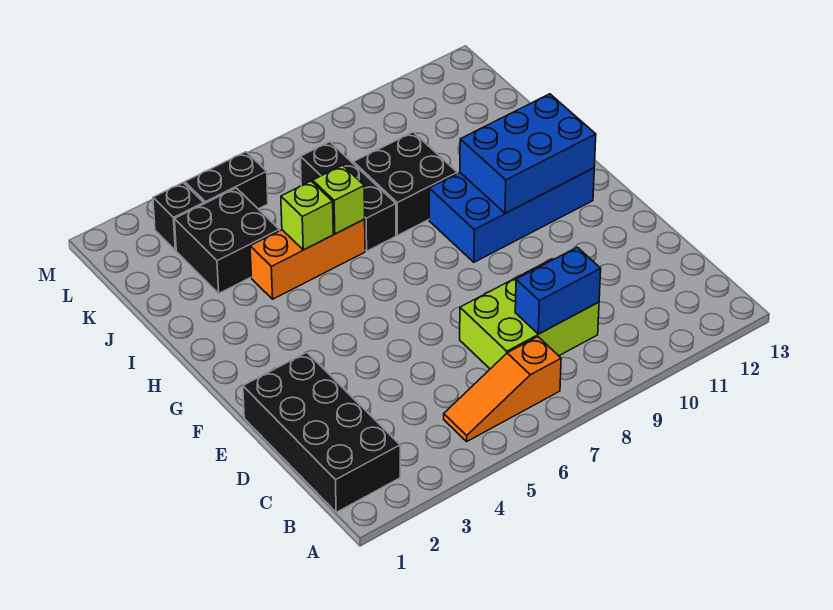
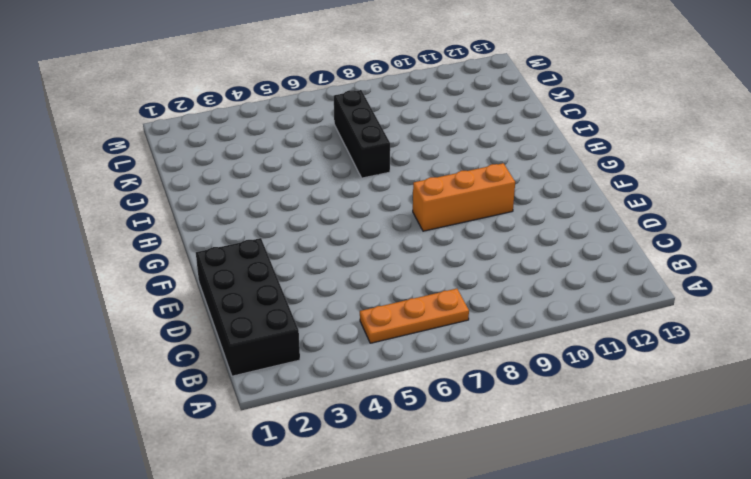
orange 1x3 plate [360,289,469,343] -> orange 1x3 slope [444,337,561,441]
orange 1x3 brick [413,163,515,231] -> orange 1x3 brick moved to [250,219,365,299]
none -> lime 2x3 brick [460,259,599,369]
none -> blue 2x4 brick [429,168,594,262]
none -> black 2x2 brick [353,132,457,235]

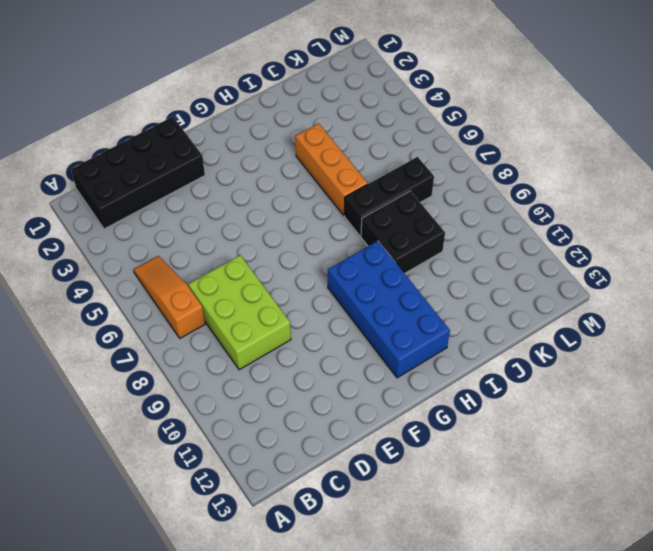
none -> black 2x2 brick [174,188,279,293]
none -> black 1x1 brick [153,183,204,250]
none -> black 1x2 brick [185,152,268,209]

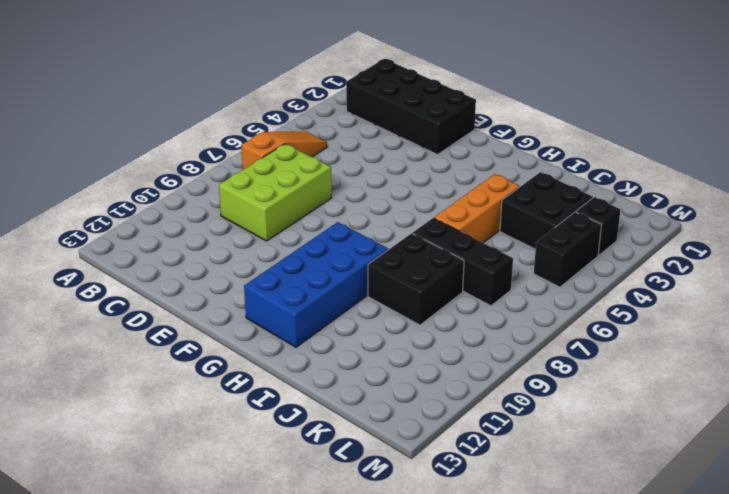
none -> blue 1x2 brick [515,247,601,334]
none -> blue 2x3 brick [460,94,596,213]
none -> lime 1x1 brick [281,181,333,250]

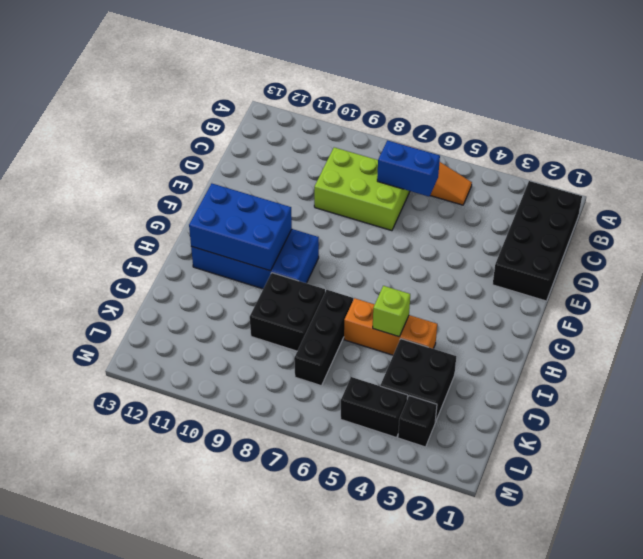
blue 1x2 brick [377,140,440,196] -> blue 1x2 brick moved to [515,247,601,334]
none -> lime 1x1 brick [313,165,365,234]

